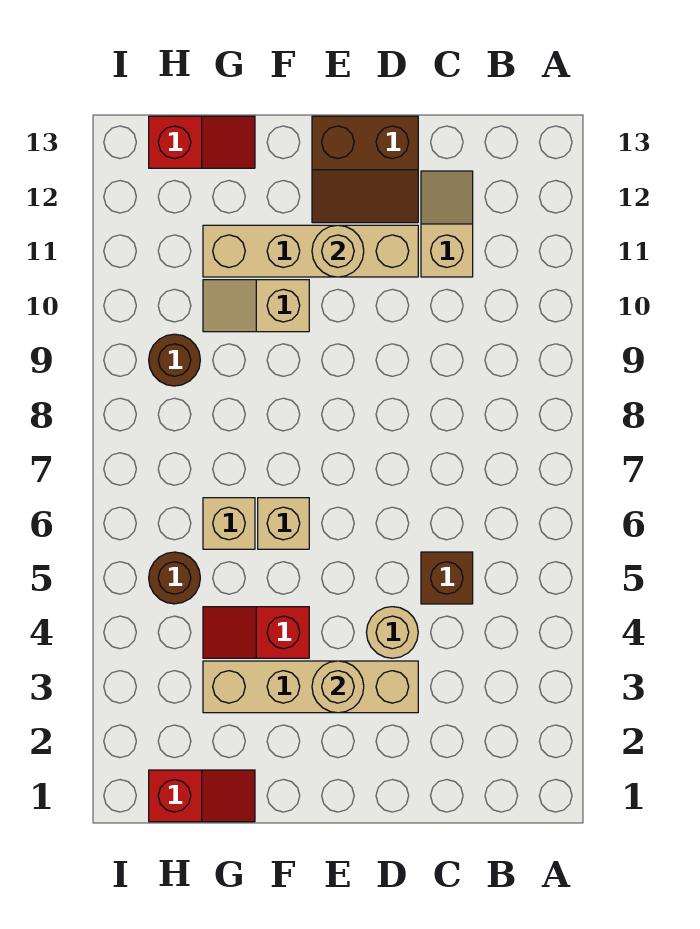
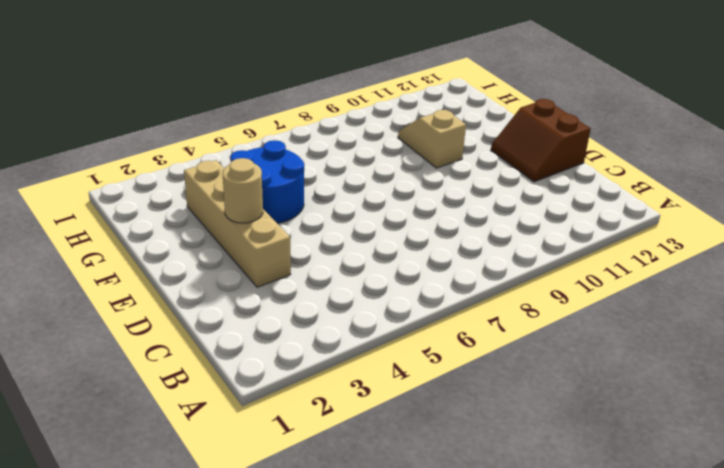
blue 2x2 round brick [230,140,304,223] -> red 1x2 slope [203,607,309,658]
none -> brown 1x1 brick [421,552,473,604]
none -> tan 1x2 slope [421,171,473,277]
none -> tan 1x1 round brick [366,607,418,658]

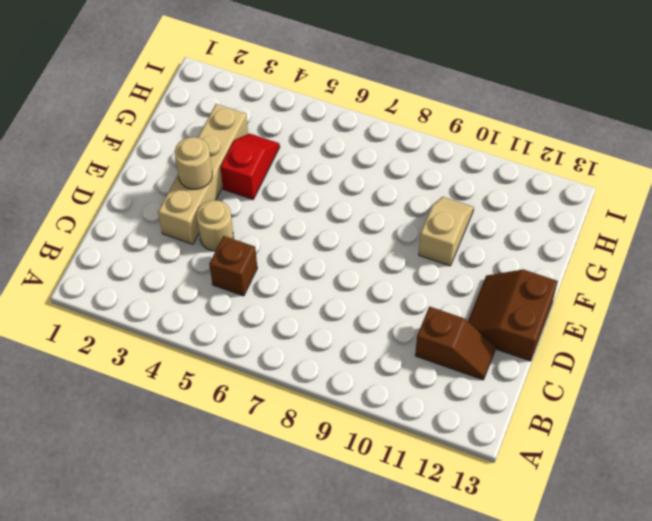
brown 1x2 slope [415,307,495,380] -> tan 1x2 slope [421,171,473,277]
none -> tan 1x4 brick [203,225,418,277]
none -> tan 1x1 brick [258,498,309,549]
none -> red 1x2 slope [149,770,255,822]

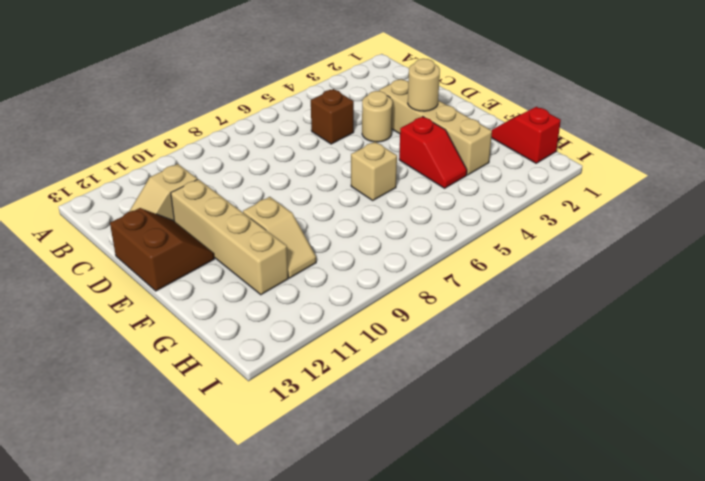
none -> tan 1x1 brick [203,498,255,549]
none -> red 1x2 slope [149,116,255,168]
none -> brown 1x1 round brick [149,552,200,604]

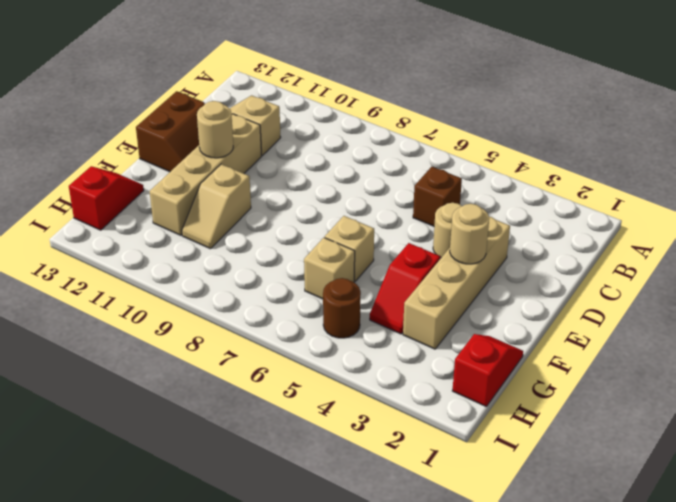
none -> brown 1x1 round brick [149,334,200,386]

